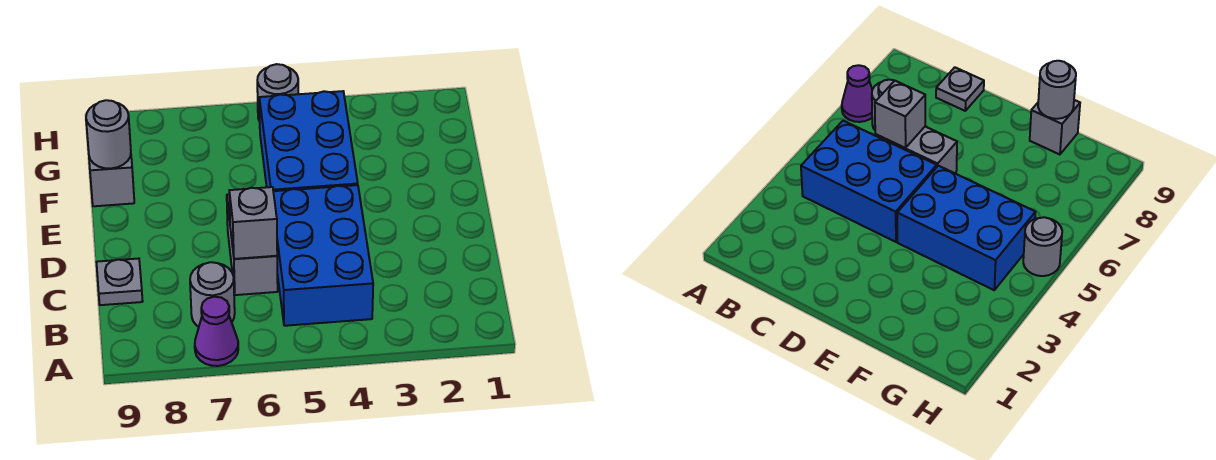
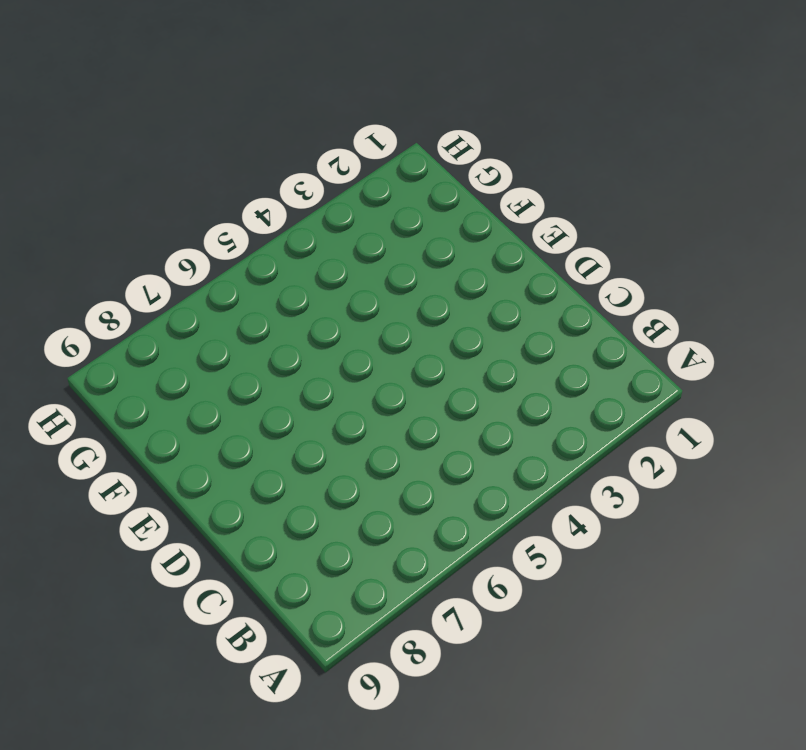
none -> purple 1x1 cone [195,297,238,366]
none -> blue 2x3 brick [273,185,373,326]

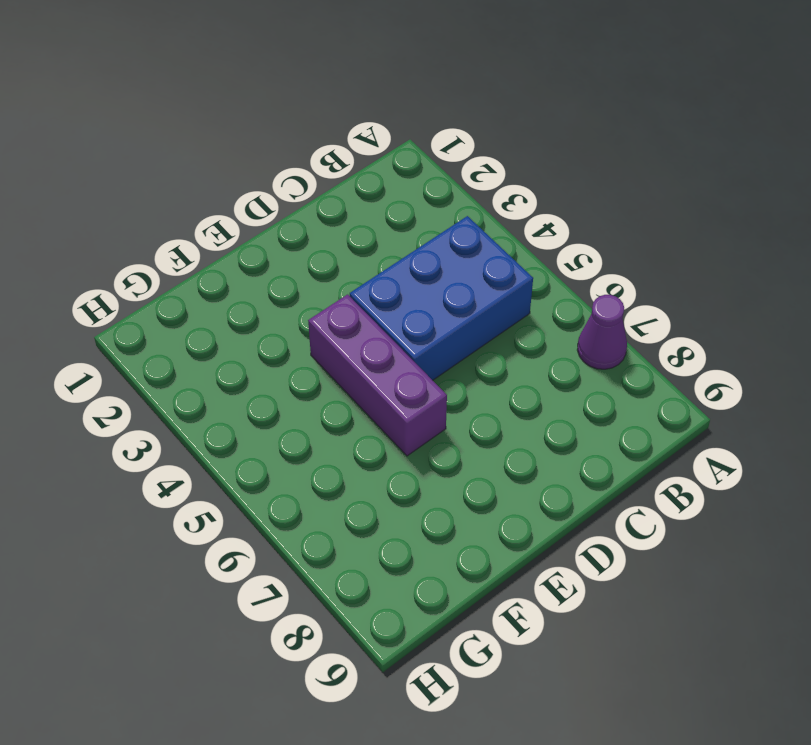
purple 1x3 brick [308,294,447,456] -> blue 2x3 brick [259,91,358,191]
none -> grey 1x1 round brick [190,262,235,327]
none -> grey 1x2 brick [227,194,278,295]

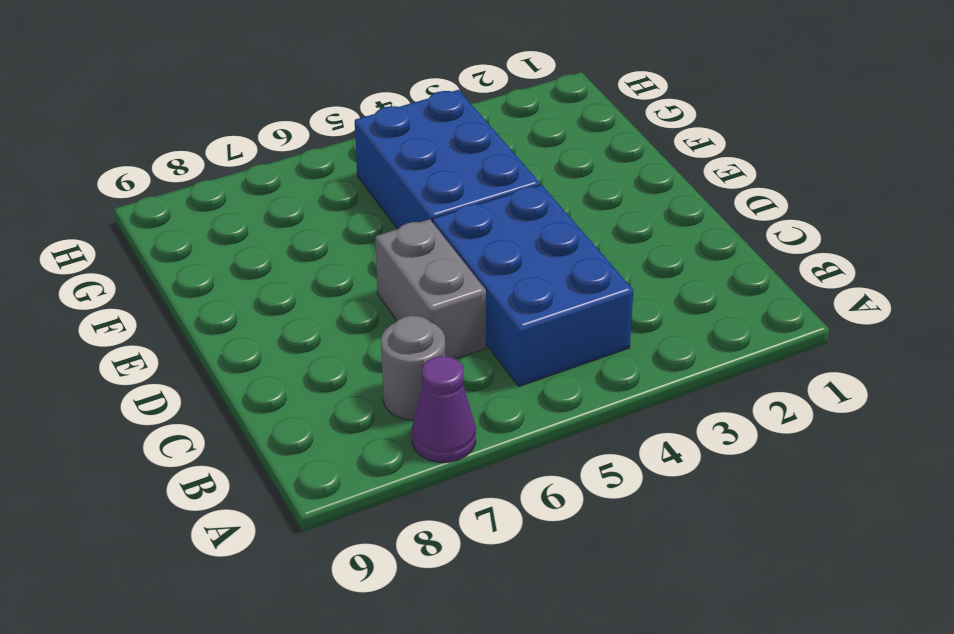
none -> grey 1x1 plate [97,259,143,305]
none -> grey 1x1 brick [89,155,134,206]

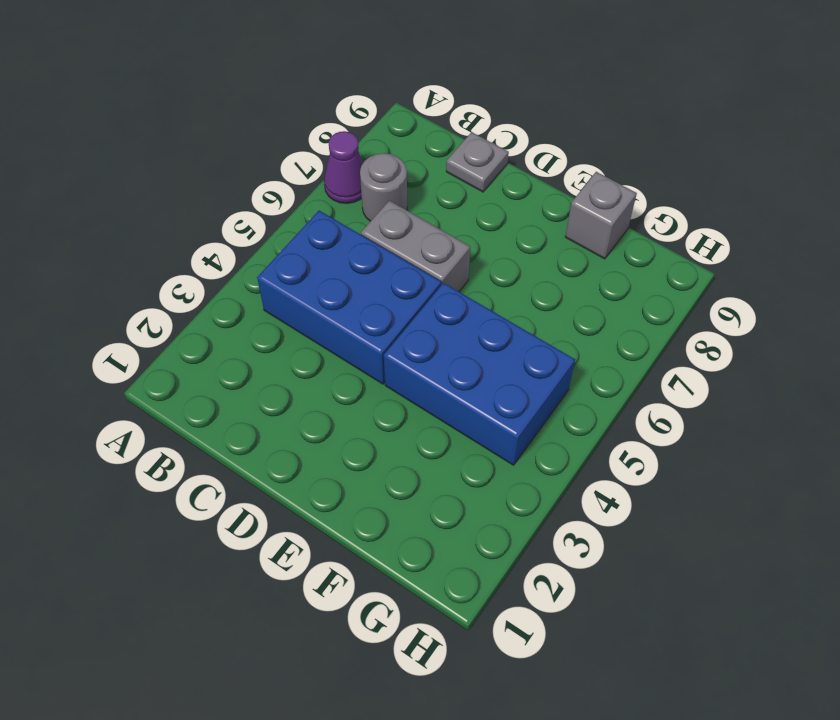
none -> grey 1x1 round brick [257,64,298,121]
none -> grey 1x1 brick [229,187,277,259]

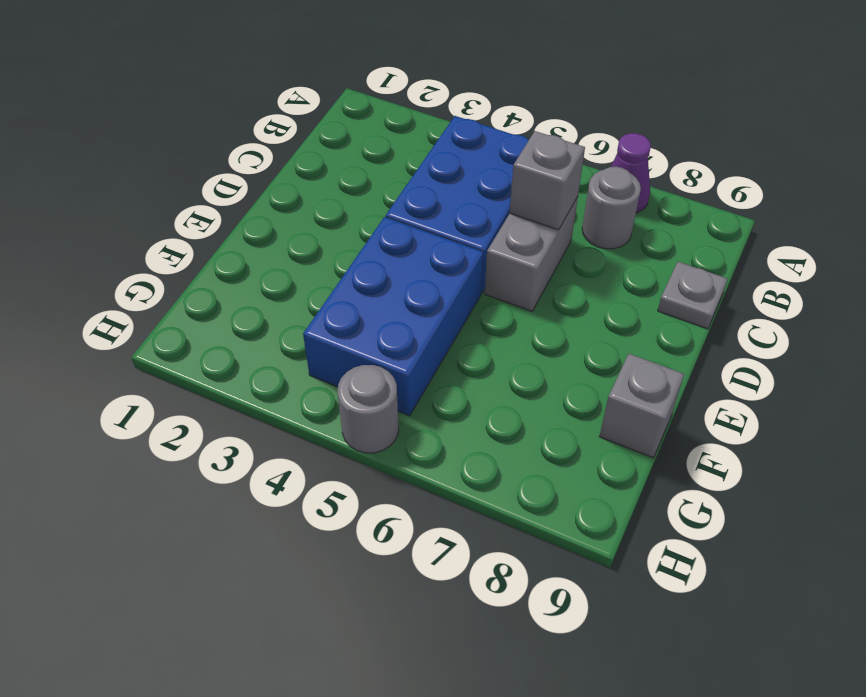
none -> grey 1x1 round brick [86,100,131,169]

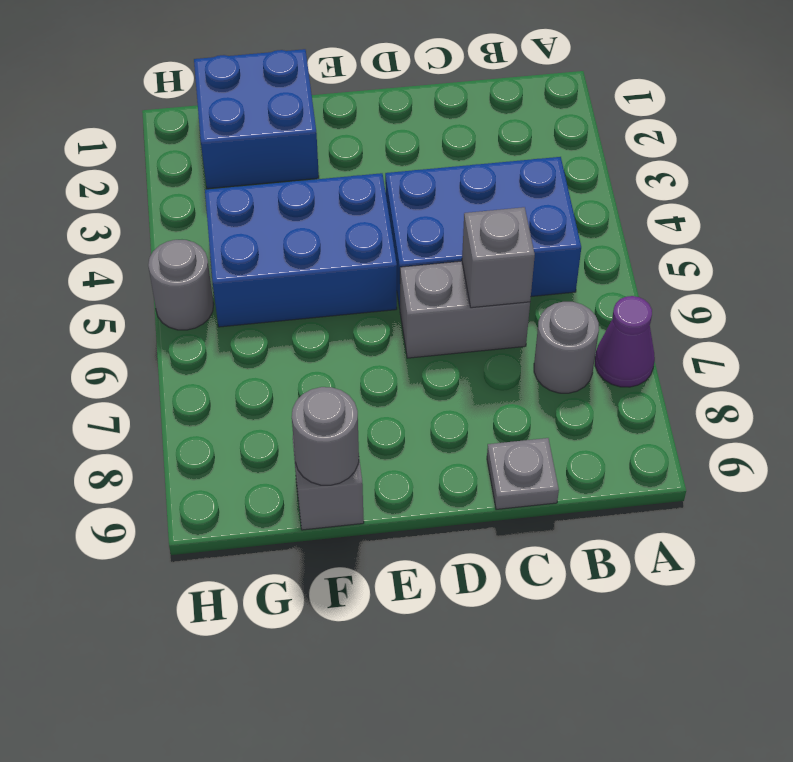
blue 2x2 brick [194,49,319,189] -> none

